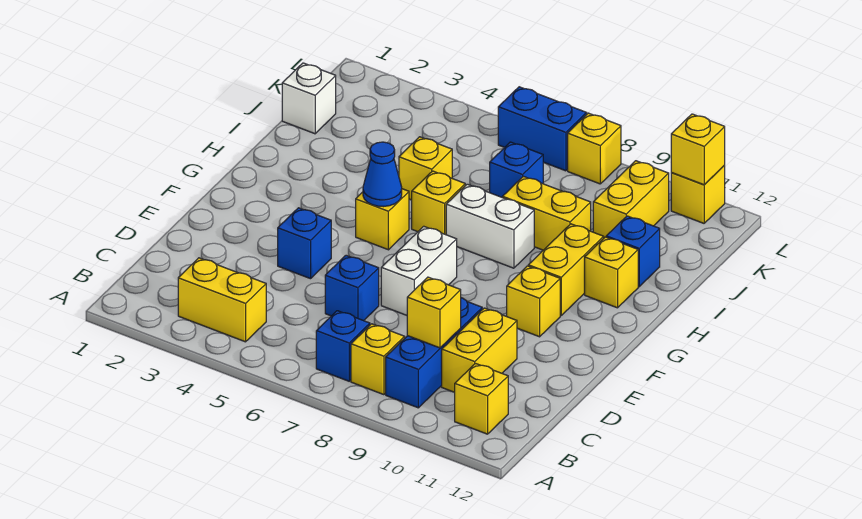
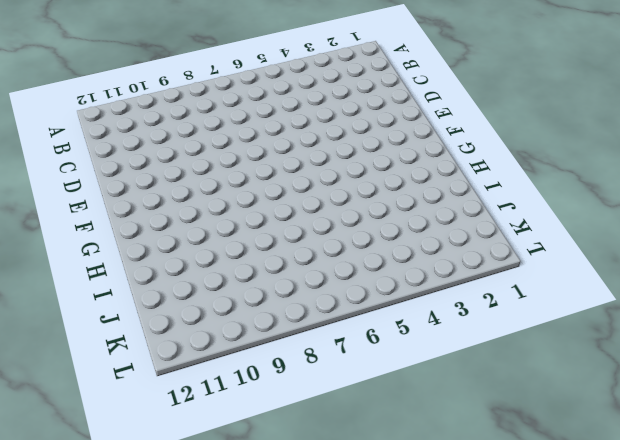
none -> yellow 1x2 brick [178,258,266,342]
none -> blue 1x1 brick [316,311,370,381]
none -> yellow 1x1 brick [351,324,405,395]

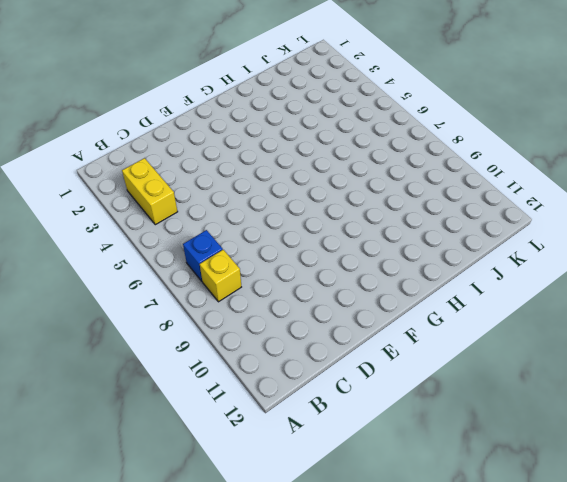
none -> blue 1x3 brick [386,298,482,408]
none -> yellow 1x1 brick [454,363,508,434]
none -> yellow 1x2 brick [442,308,517,392]

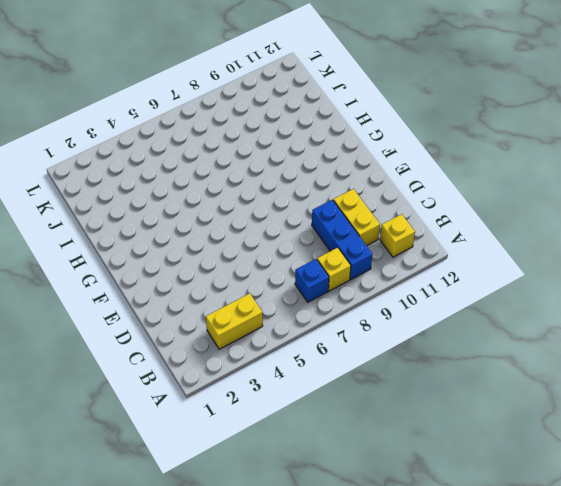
none -> blue 1x1 brick [325,255,379,321]
none -> blue 1x1 brick [278,208,331,279]
none -> white 1x2 brick [381,226,457,315]

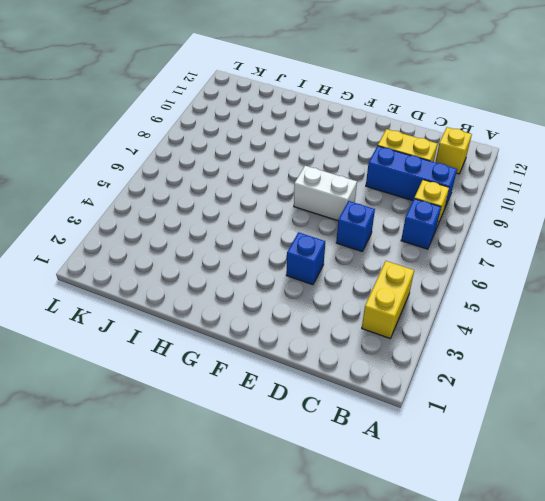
none -> yellow 1x1 brick [507,266,560,337]
none -> yellow 1x1 brick [356,189,409,250]
none -> yellow 1x2 brick [528,224,604,316]

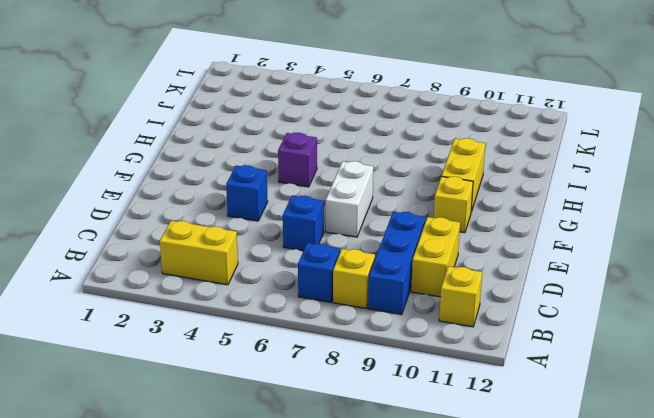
purple 1x1 brick [278,133,317,187] -> yellow 1x1 brick [356,189,409,250]
none -> yellow 1x1 brick [412,171,465,235]
none -> white 1x2 brick [446,184,534,268]
none -> yellow 1x1 brick [585,237,638,308]

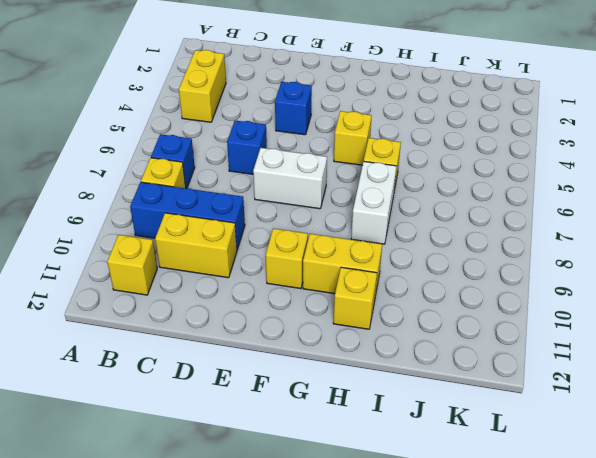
none -> yellow 1x1 brick [399,137,452,200]
none -> yellow 1x2 brick [503,176,591,250]
none -> blue 1x1 brick [606,216,660,287]

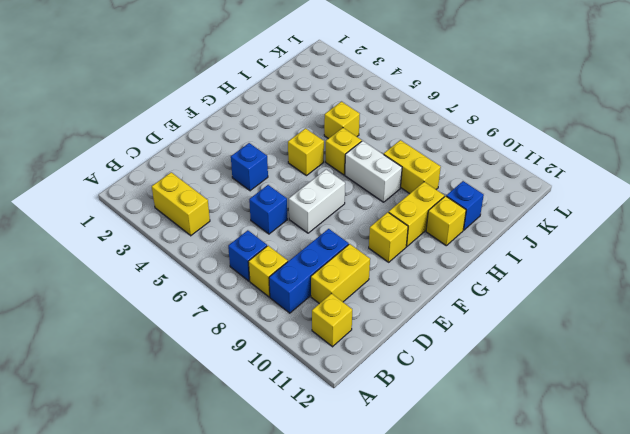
none -> white 1x1 brick [282,63,336,134]
none -> blue 1x1 brick [490,142,543,198]
none -> yellow 1x2 brick [593,161,669,238]

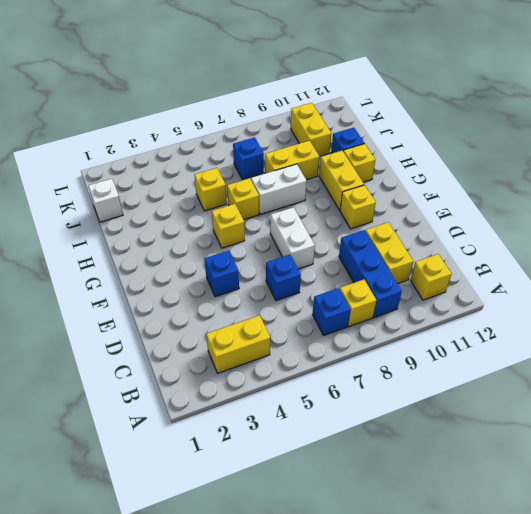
none -> blue 1x2 brick [498,87,587,171]
none -> yellow 1x1 brick [568,113,621,184]
none -> yellow 1x1 brick [671,165,725,223]

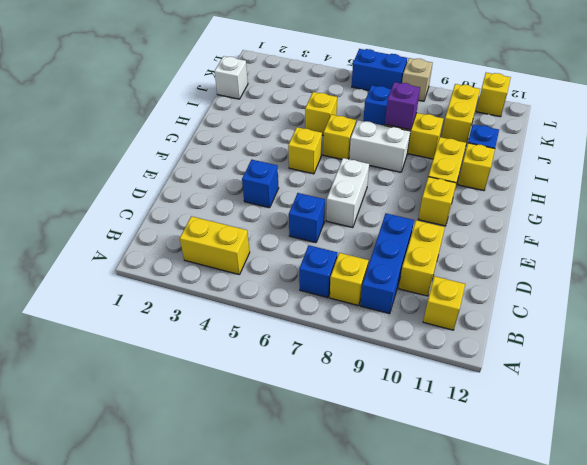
purple 1x1 brick [385,82,420,130] -> none
tan 1x1 brick [402,58,433,101] -> yellow 1x1 brick [568,113,621,184]
none -> yellow 1x1 brick [407,277,461,348]
none -> blue 1x1 cone [363,142,402,207]
none -> yellow 1x1 brick [671,114,725,185]

